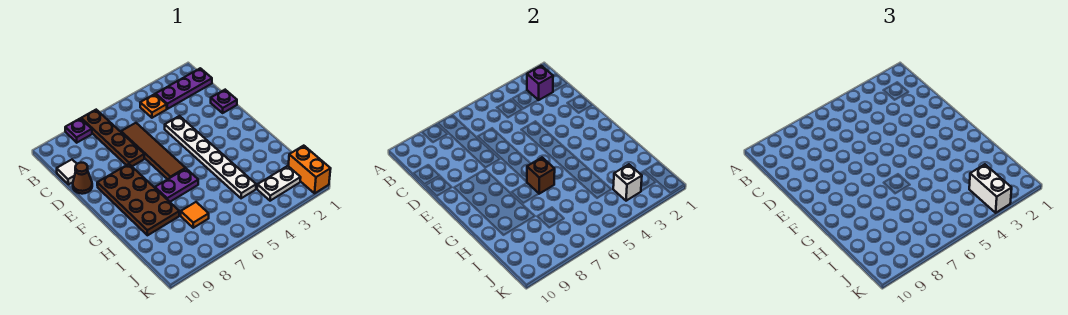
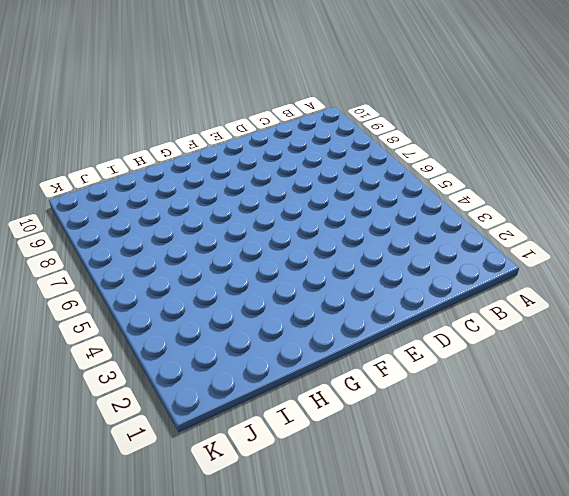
none -> brown 1x4 plate [81,110,144,166]
none -> purple 1x1 plate [65,118,92,143]
none -> purple 1x3 plate [156,68,212,109]

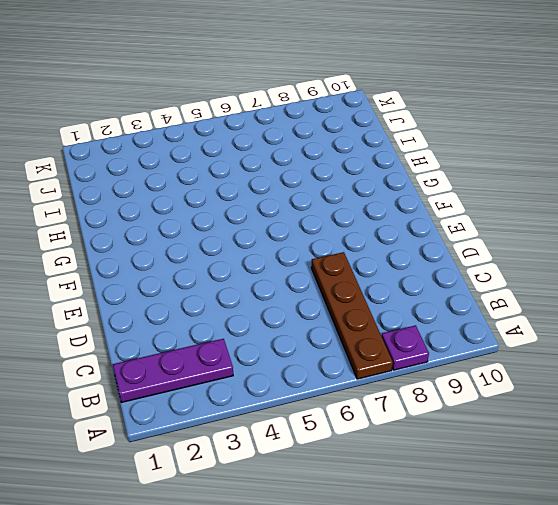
none -> orange 1x1 plate [140,94,167,118]
none -> brown 1x4 tile [121,123,186,179]
none -> white 1x1 tile [57,160,77,184]

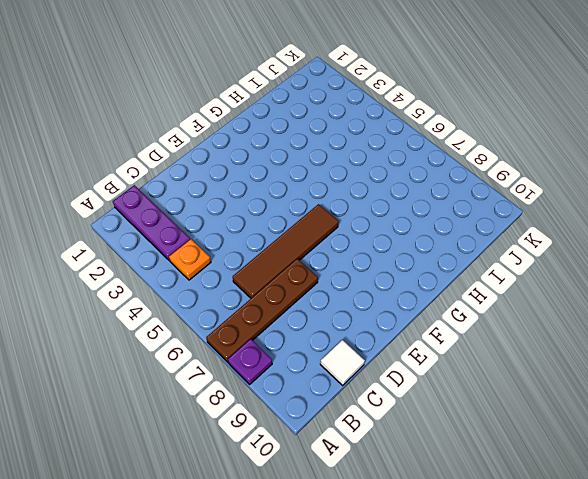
none -> purple 1x1 plate [211,90,237,113]
none -> white 1x6 plate [165,116,256,198]
none -> brown 1x1 cone [73,163,92,194]

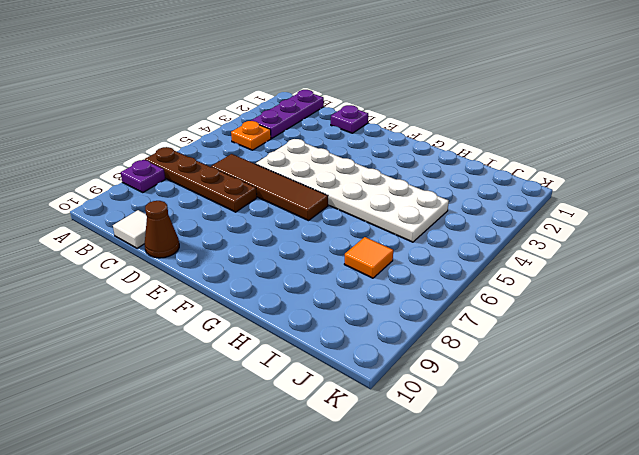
white 2x6 plate [256,139,449,242] -> white 1x6 plate [165,116,256,198]
none -> brown 2x4 plate [97,164,179,235]
none -> purple 1x2 plate [155,169,198,202]
none -> orange 1x2 brick [288,146,331,193]

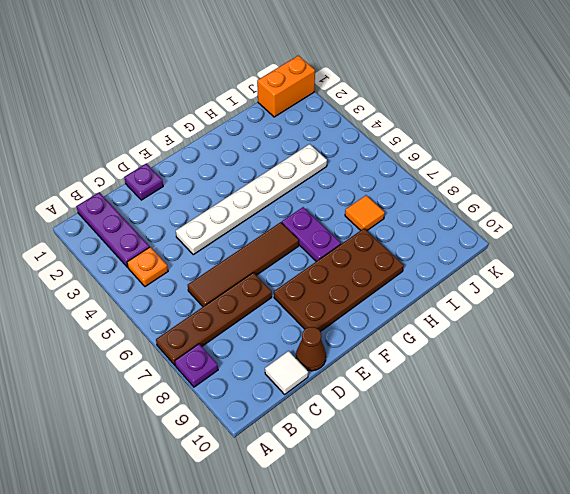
none -> white 1x2 plate [257,166,301,201]
none -> purple 1x1 brick [527,66,553,100]
none -> brown 1x1 brick [527,158,555,194]

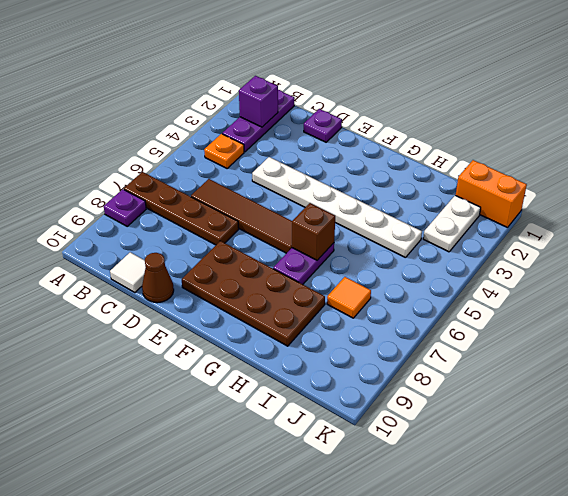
none -> white 1x1 brick [613,164,642,201]
none -> white 1x2 brick [969,164,1012,213]

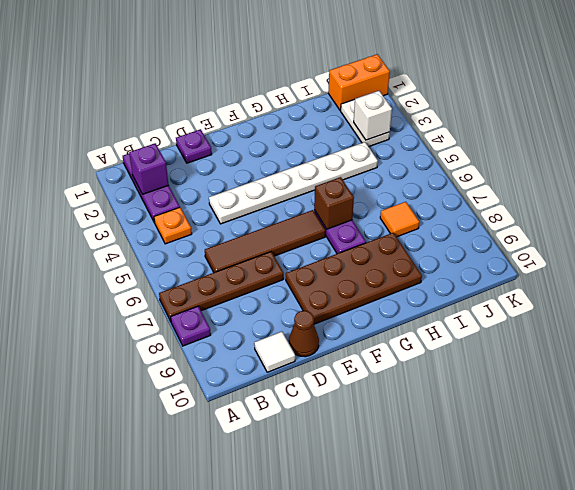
none -> white 1x2 brick [969,164,1012,213]

